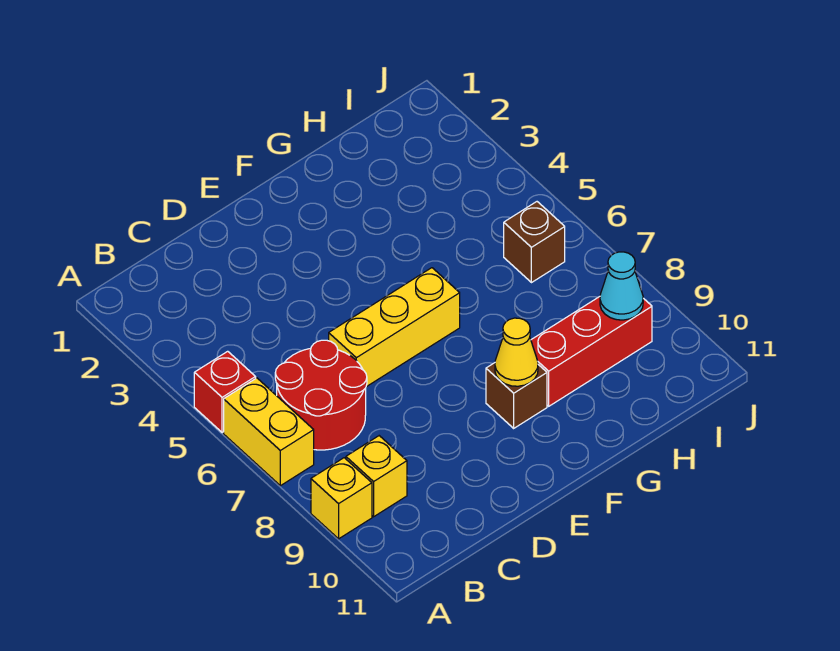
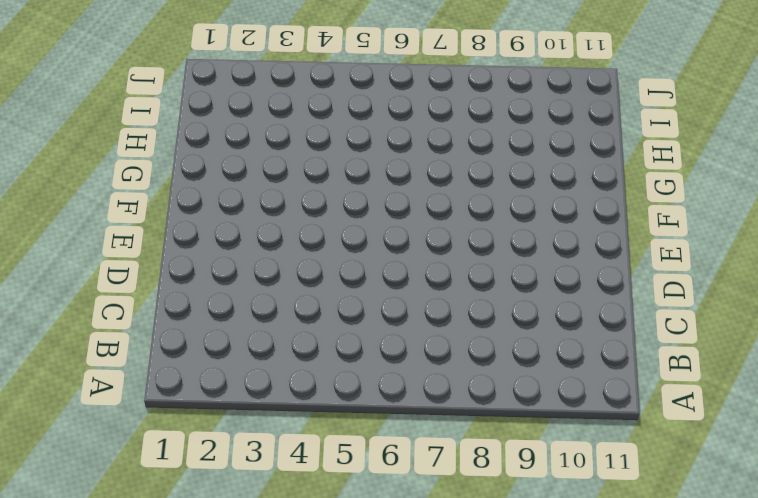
none -> red 1x1 brick [194,351,256,433]
none -> yellow 1x2 brick [224,378,314,486]

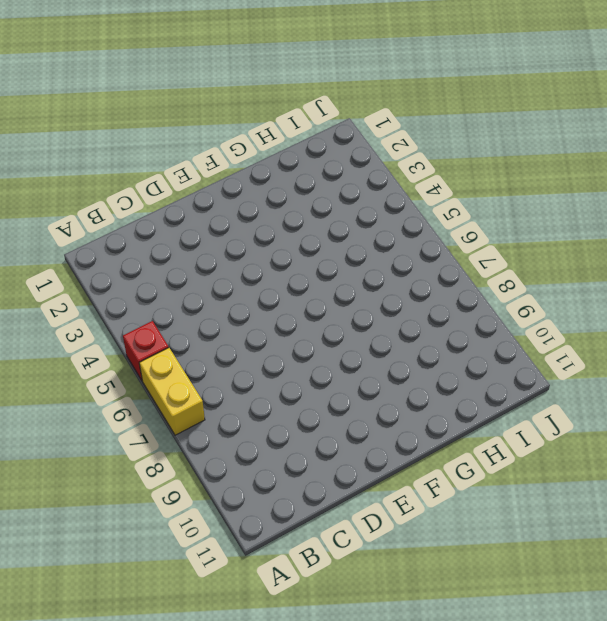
none -> yellow 1x1 brick [311,458,372,539]
none -> red 2x2 round brick [275,340,367,450]

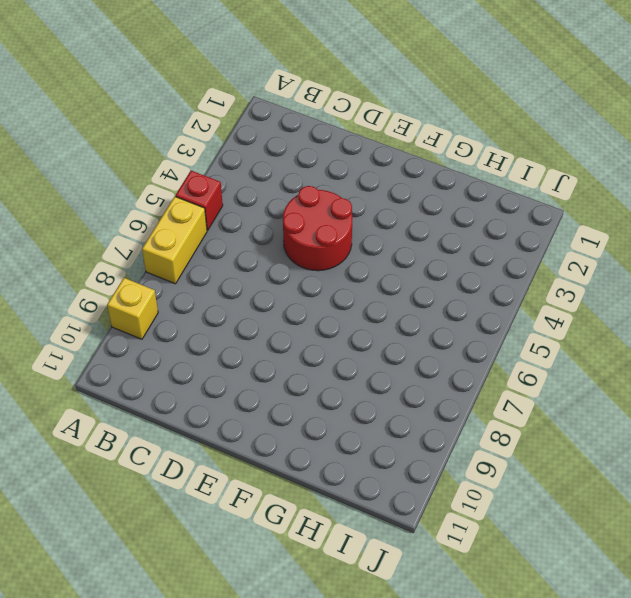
red 2x2 round brick [283,186,353,271] -> red 2x2 round brick moved to [275,340,367,450]
none -> yellow 1x1 brick [346,436,407,517]
none -> yellow 1x3 brick [329,268,460,387]

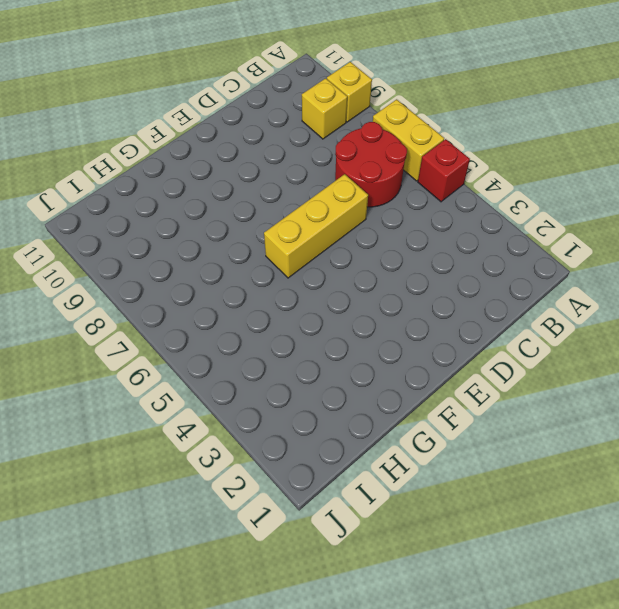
none -> brown 1x1 brick [486,363,547,428]
none -> red 1x3 brick [531,297,652,406]

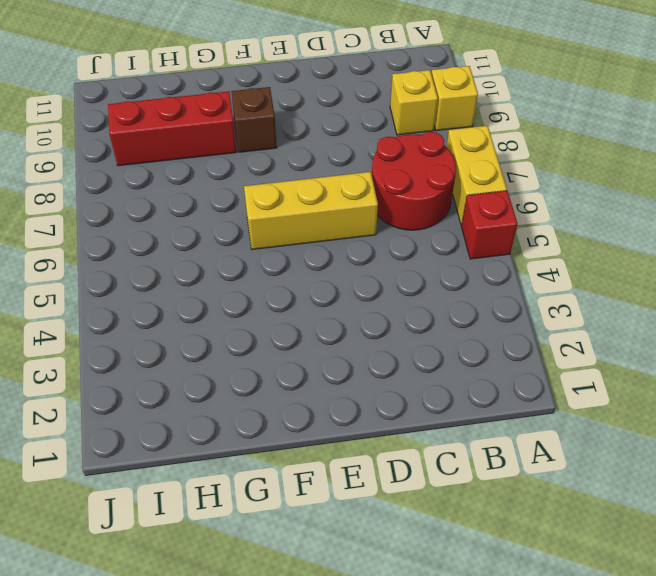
none -> brown 1x1 brick [504,202,565,283]
none -> yellow 1x1 cone [495,318,538,386]

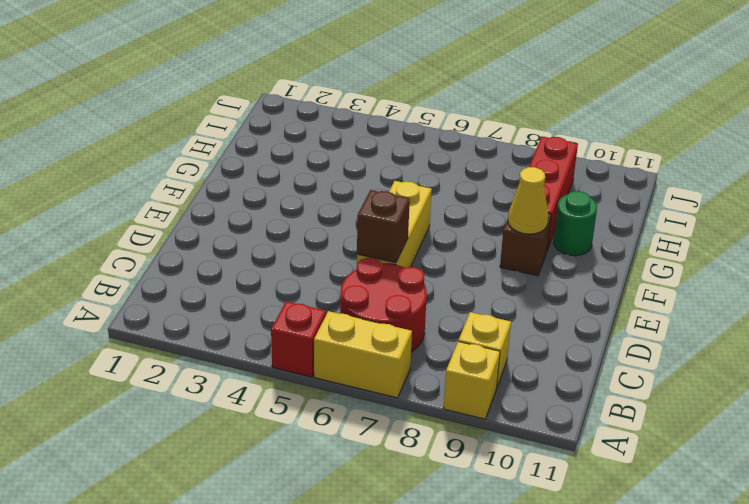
brown 1x1 brick [357,190,410,263] -> brown 1x1 brick moved to [504,202,565,283]
green 1x1 round brick [553,191,597,256] -> none
none -> cyan 1x1 cone [600,252,643,320]

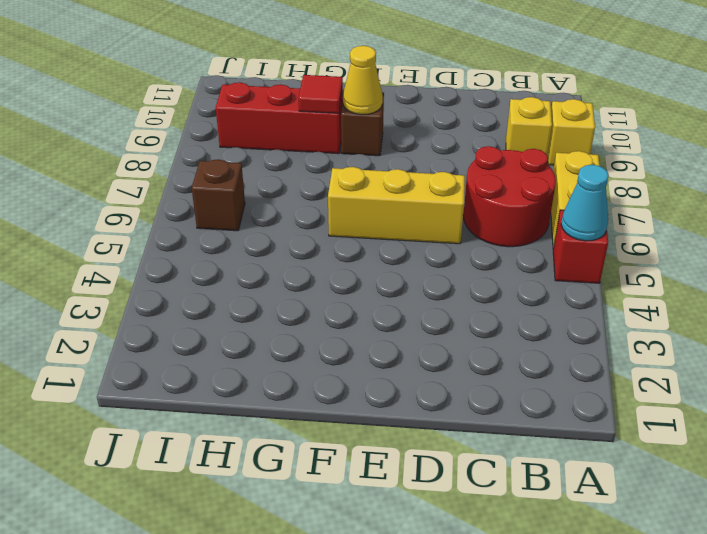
cyan 1x1 cone [561,165,609,241] -> cyan 1x1 cone moved to [600,252,643,320]
red 1x1 tile [298,75,343,113] -> none

